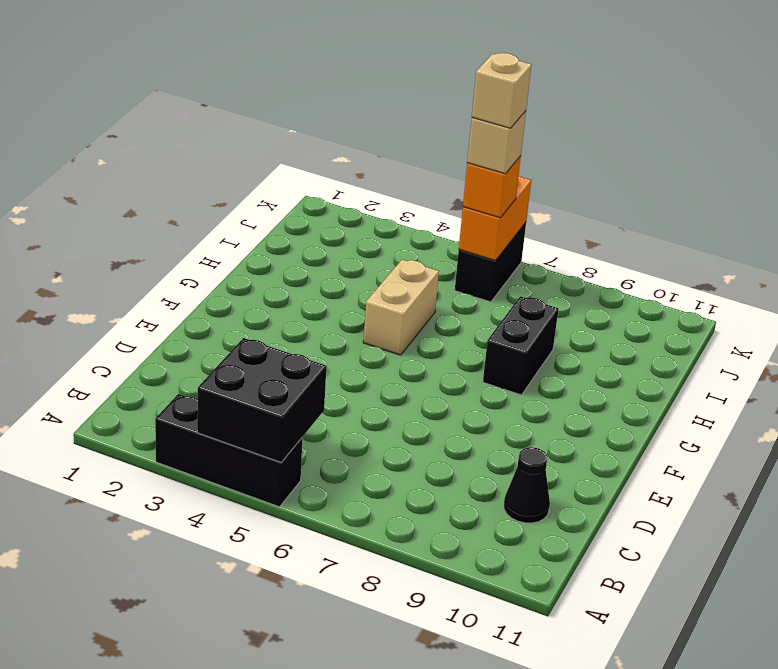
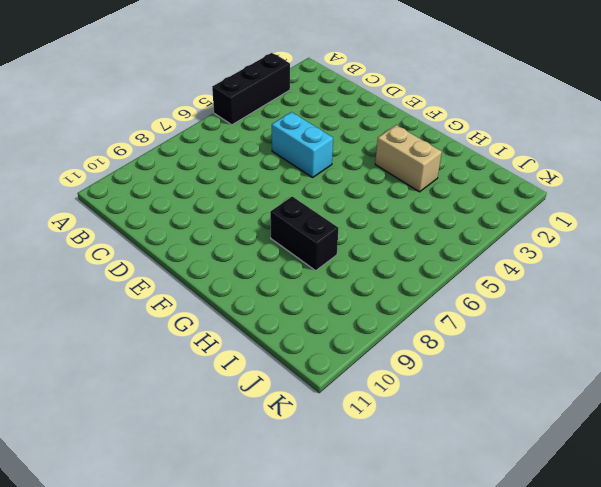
cyan 1x2 brick [272,112,333,177] -> none
tan 1x2 brick [375,125,442,192] -> tan 1x2 brick moved to [363,259,439,355]
none -> black 1x1 cone [504,447,550,523]
none -> black 1x2 brick [455,223,526,302]

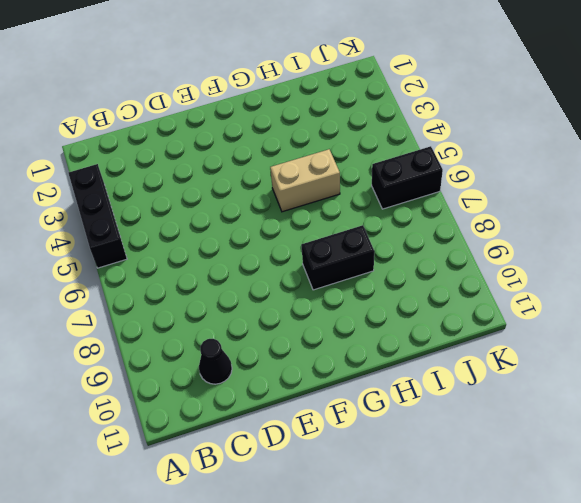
none -> black 2x2 brick [197,338,327,462]
none -> orange 1x2 brick [459,176,531,261]

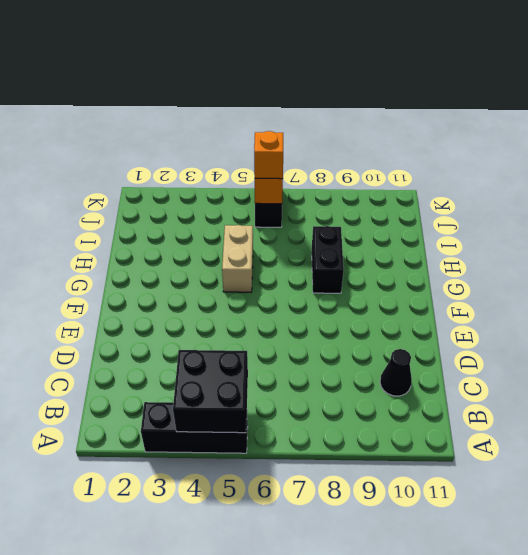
none -> tan 1x1 brick [467,111,526,174]
none -> tan 1x1 brick [472,53,531,128]

